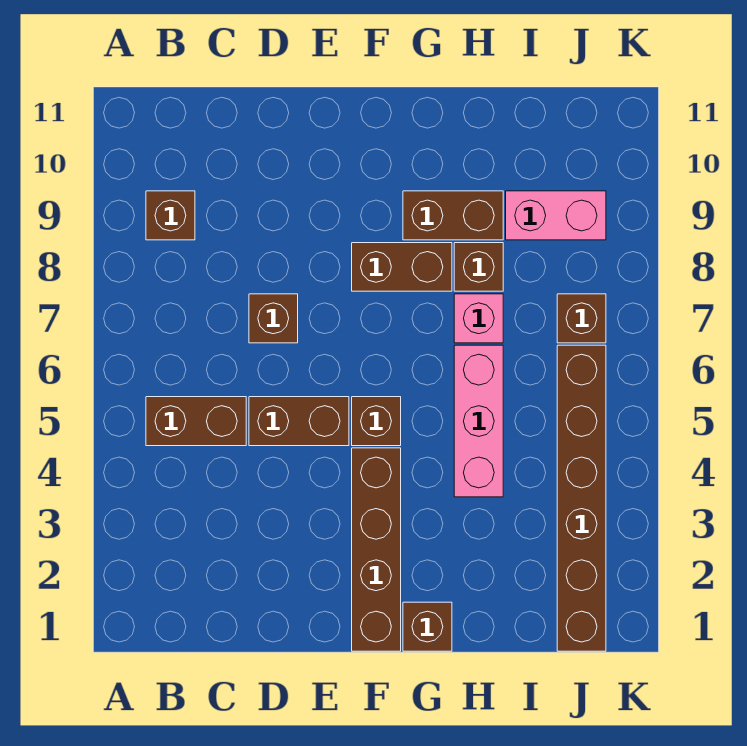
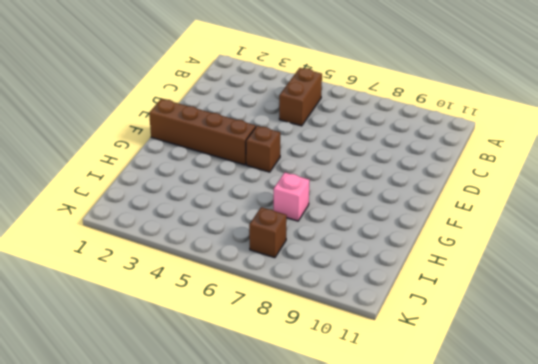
none -> brown 1x1 brick [146,191,195,240]
none -> brown 1x2 brick [249,397,349,446]
none -> brown 1x1 brick [249,294,298,343]

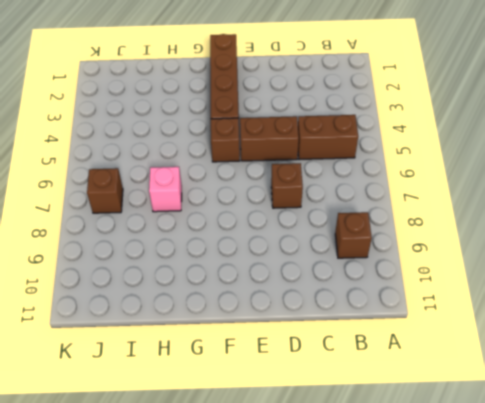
none -> brown 1x2 brick [352,243,452,291]
none -> brown 1x1 brick [403,602,452,651]
none -> brown 1x2 brick [403,191,503,240]

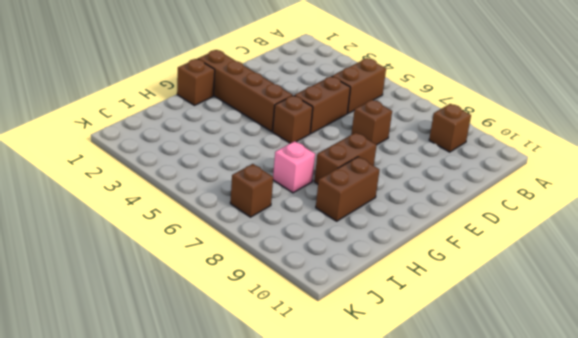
none -> pink 1x3 brick [454,345,503,497]
none -> brown 1x1 brick [454,243,503,291]
none -> pink 1x2 brick [506,191,606,240]

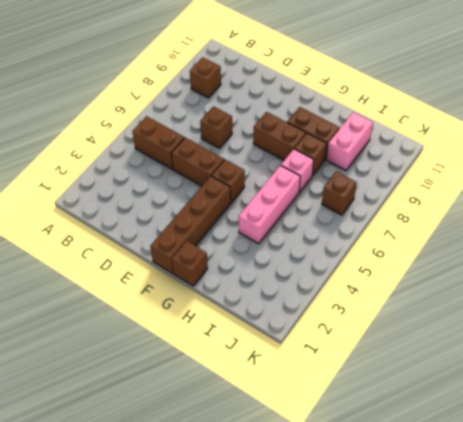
pink 1x2 brick [327,112,373,170] -> pink 1x2 brick turned to [506,191,606,240]
none -> brown 1x6 brick [557,345,606,651]

